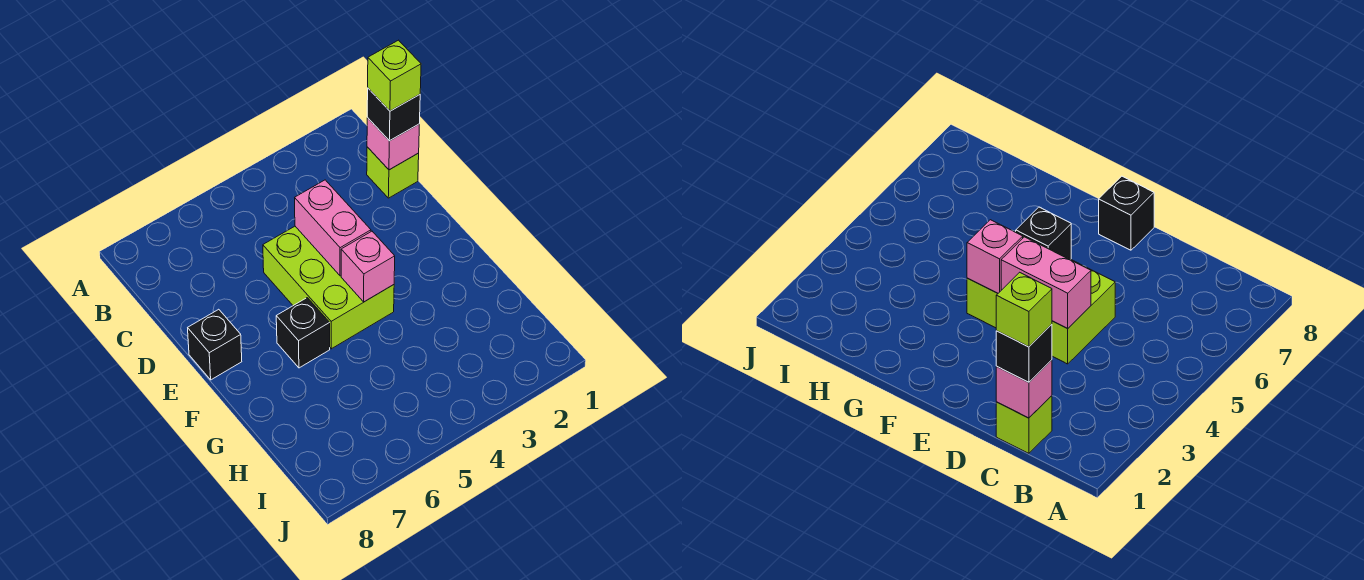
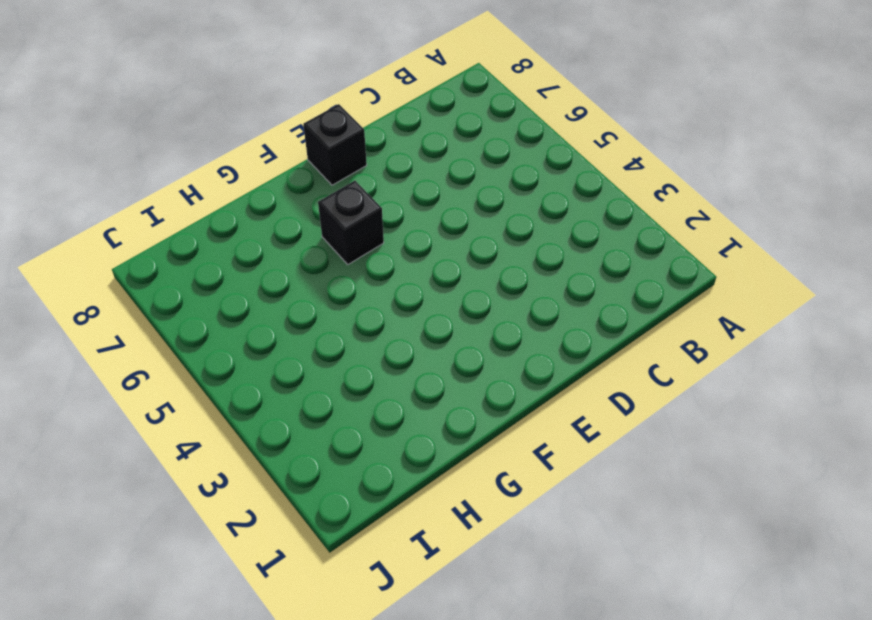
none -> lime 1x1 brick [367,147,419,198]
none -> lime 2x3 brick [263,226,394,349]

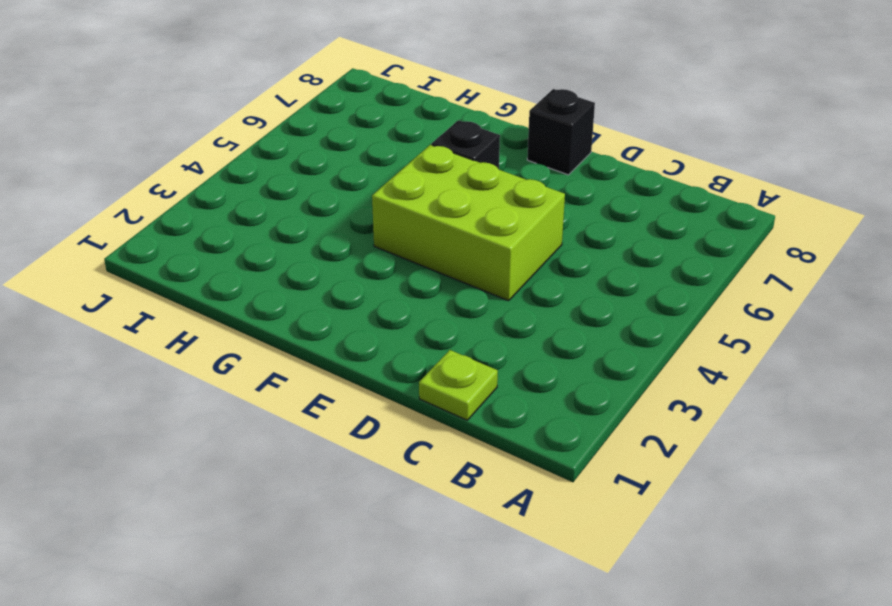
lime 1x1 plate [419,350,498,420] -> lime 1x1 brick [367,147,419,198]
none -> pink 1x1 brick [367,118,419,170]
none -> pink 1x2 brick [295,180,371,276]

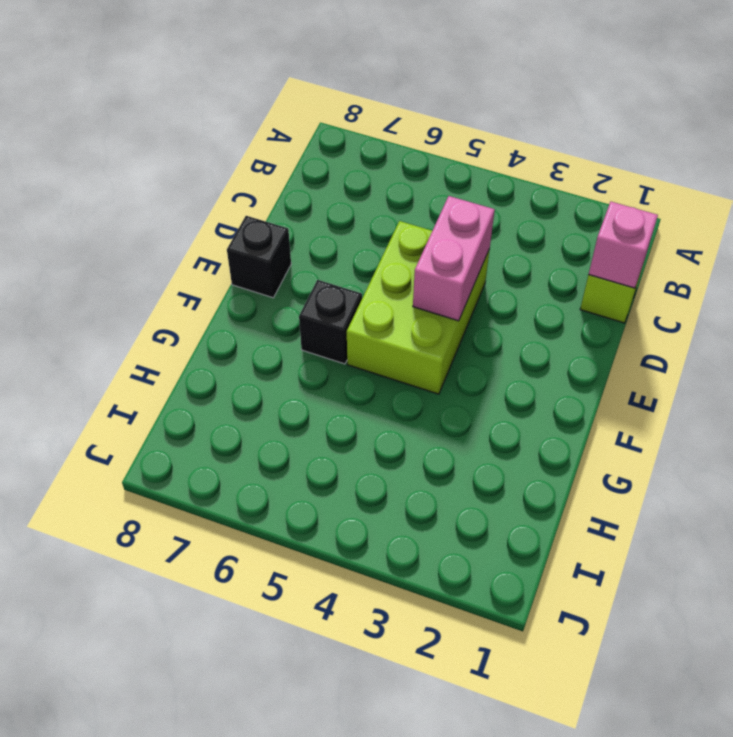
none -> pink 1x1 brick [341,231,395,302]
none -> black 1x1 brick [367,88,420,141]

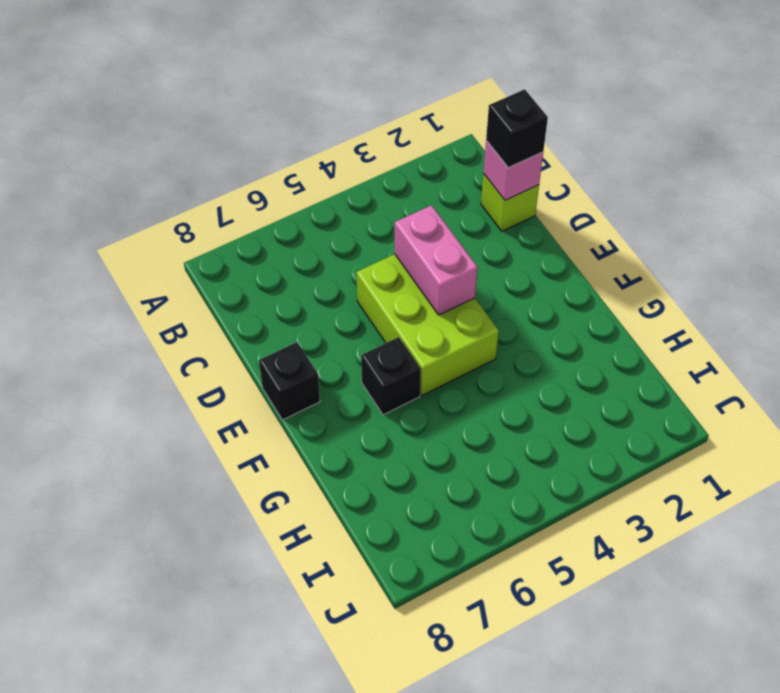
none -> pink 1x1 brick [341,231,395,302]
none -> lime 1x1 brick [368,40,421,111]

